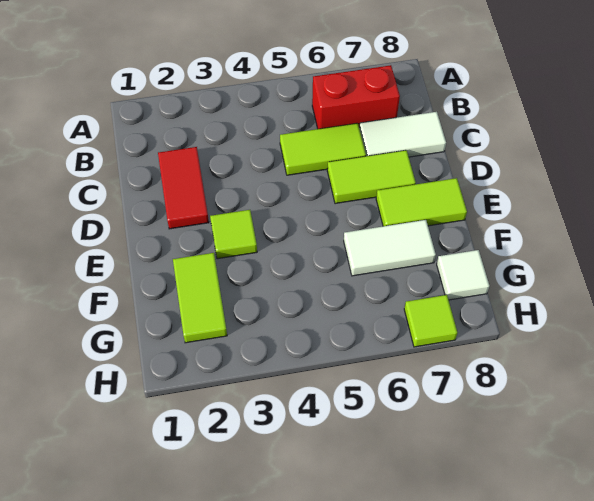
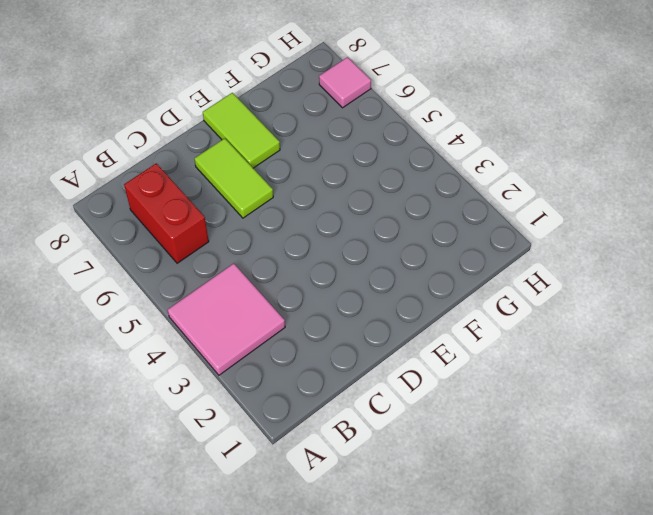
pink 2x2 tile [168,263,285,375] -> none
pink 1x1 tile [319,57,371,108] -> lime 1x1 tile [404,295,457,347]
none -> red 1x2 tile [158,147,209,229]
none -> lime 1x2 tile [280,123,366,175]

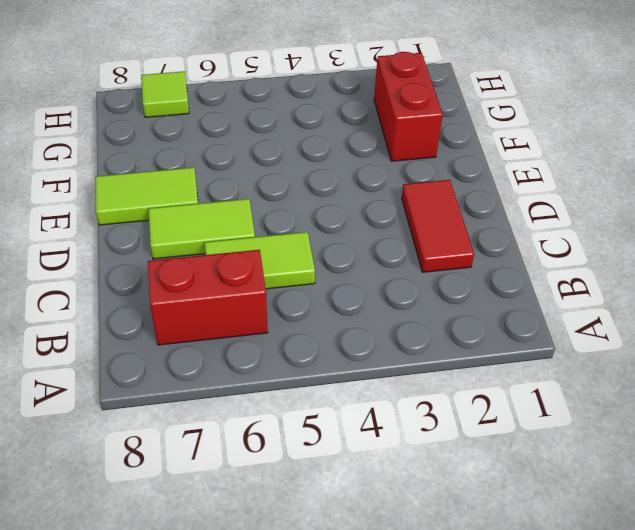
red 1x2 brick [374,52,443,161] -> lime 1x2 tile [173,253,227,343]
none -> white 1x2 tile [359,112,446,157]
none -> lime 1x1 tile [210,210,257,259]

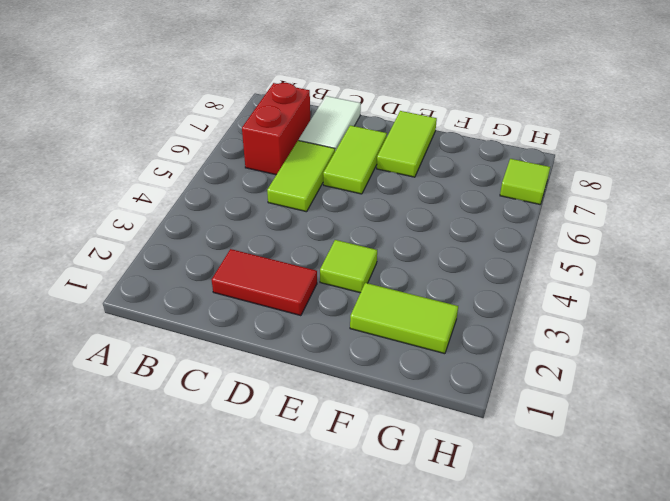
none -> white 1x2 tile [344,220,436,276]
none -> white 1x1 tile [437,250,489,300]

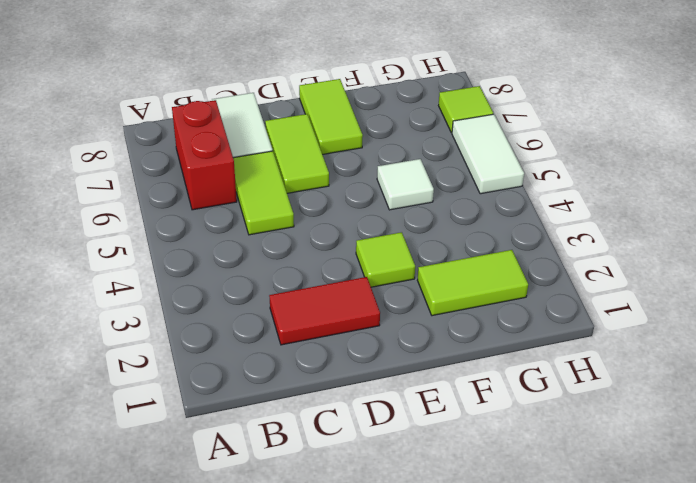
white 1x1 tile [377,159,434,210] -> white 1x1 tile moved to [437,250,489,300]
white 1x2 tile [452,114,524,194] -> white 1x2 tile moved to [344,220,436,276]

